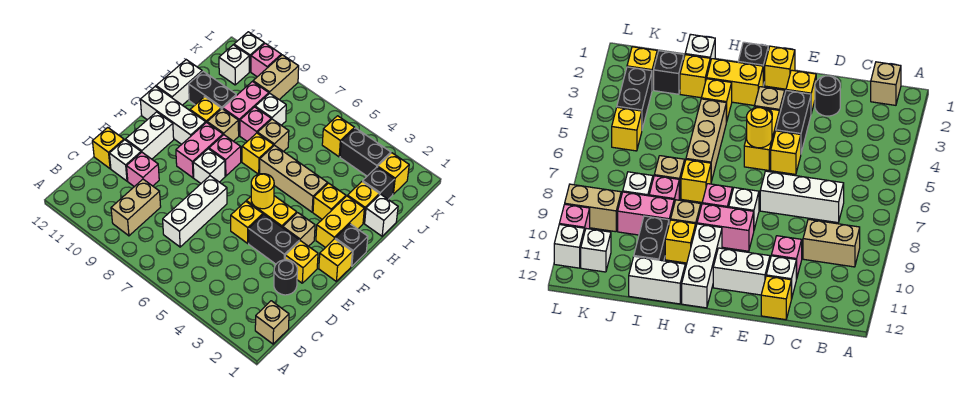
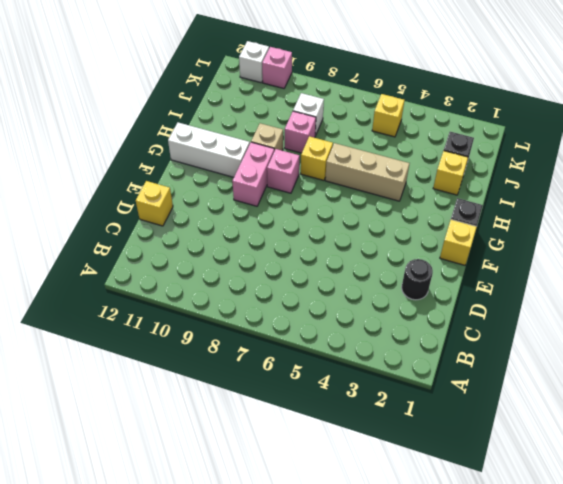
none -> tan 1x1 brick [255,301,289,344]
none -> tan 1x2 brick [111,179,161,236]
none -> white 1x3 brick [163,176,227,247]
none -> pink 1x1 brick [127,152,159,187]

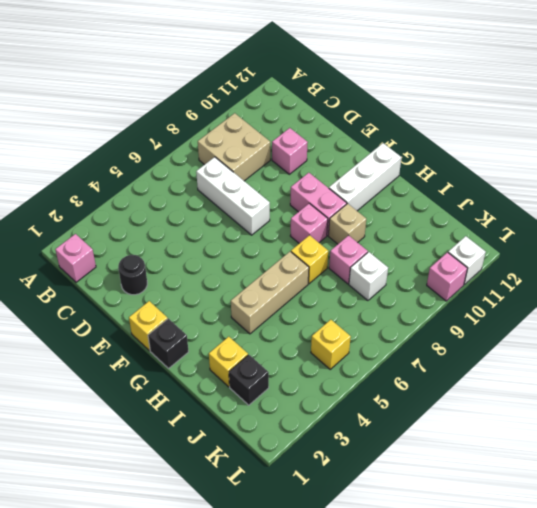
pink 1x1 brick [55,234,96,282] -> tan 1x1 brick [255,301,289,344]
tan 2x2 brick [198,113,270,181] -> tan 1x2 brick [111,179,161,236]
none -> white 1x1 brick [109,140,141,181]
none -> yellow 1x1 brick [93,128,124,169]
none -> yellow 1x1 brick [285,241,318,283]
none -> black 1x2 brick [249,214,299,264]

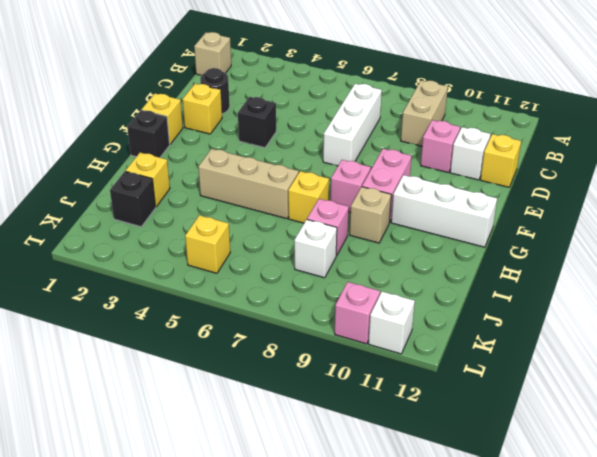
black 1x1 brick [238,97,276,148] -> black 1x2 brick [249,214,299,264]
none -> yellow 1x1 brick [231,201,263,243]
none -> white 1x2 brick [126,112,174,159]
none -> tan 1x1 brick [283,213,315,246]
none -> yellow 1x2 brick [246,196,297,228]

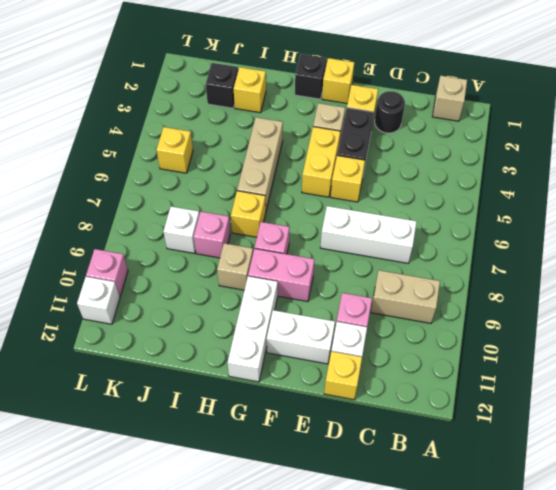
none -> white 1x1 brick [193,149,225,183]
none -> yellow 1x2 brick [316,196,364,248]
none -> yellow 1x1 brick [313,183,346,219]
none -> yellow 1x1 brick [190,97,221,122]

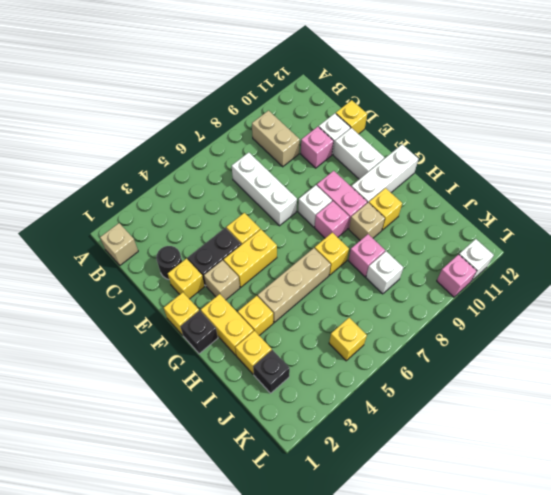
none -> white 1x2 brick [156,60,202,105]
none -> white 1x1 brick [365,194,398,236]
none -> tan 1x1 brick [258,119,289,152]
none -> pink 1x2 brick [223,82,269,136]

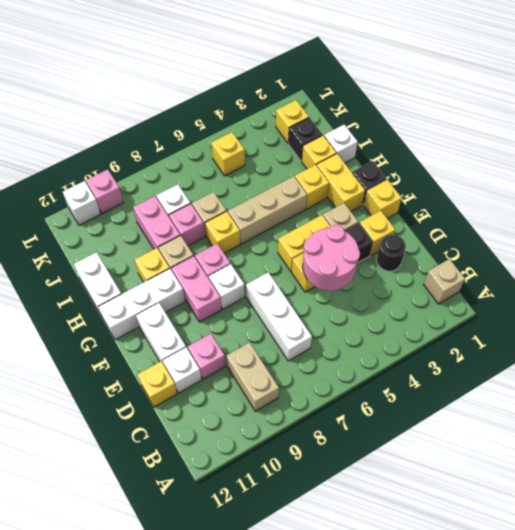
pink 2x2 round brick [303,225,360,291] -> none
none -> black 1x2 brick [188,71,236,109]
none -> black 1x2 brick [340,128,391,176]
none -> tan 1x2 brick [253,55,299,99]
none -> white 1x1 brick [219,45,249,85]

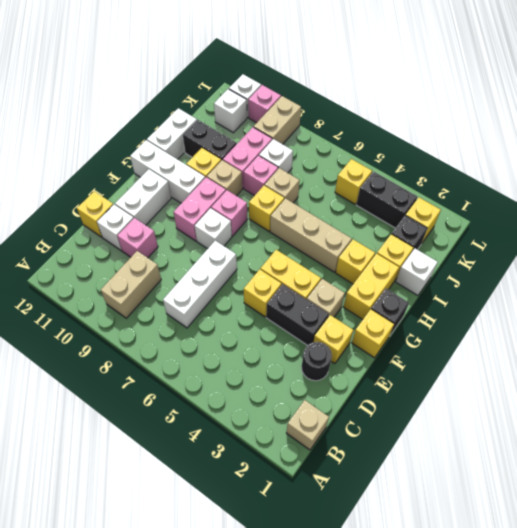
none -> yellow 1x1 round brick [251,174,274,209]

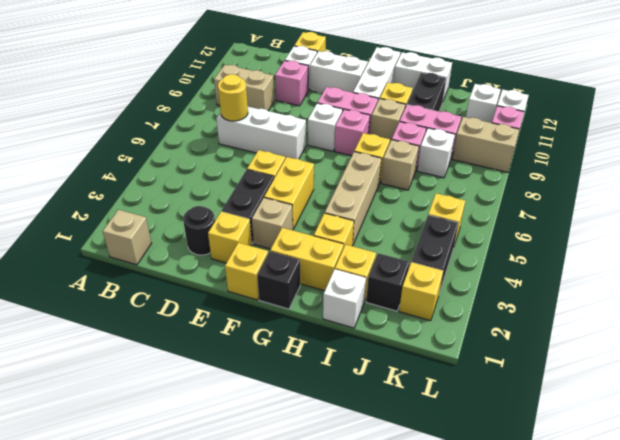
yellow 1x1 round brick [218,74,248,121] -> yellow 1x1 round brick moved to [251,174,274,209]

